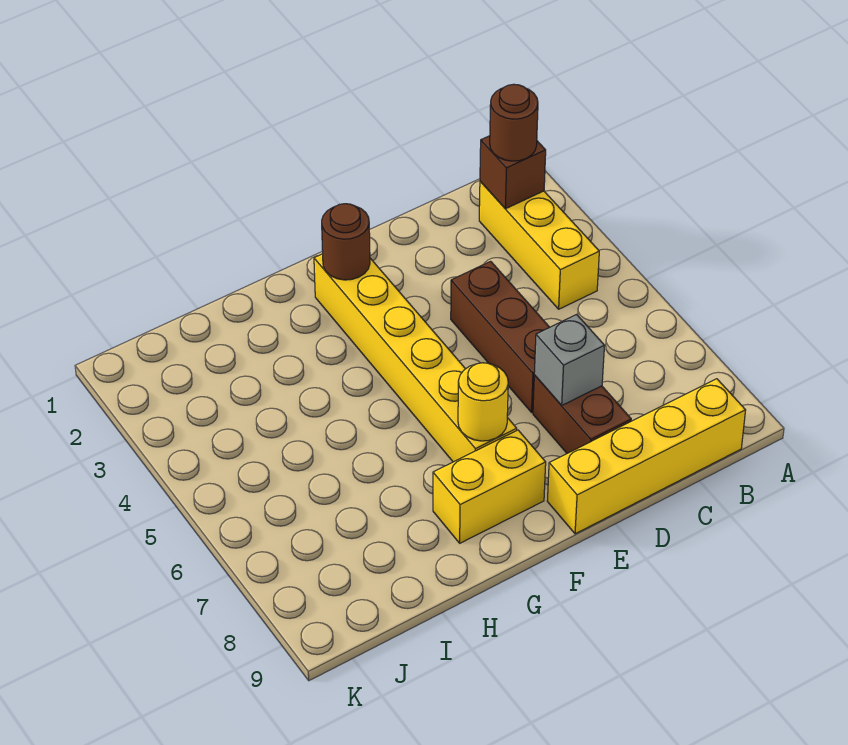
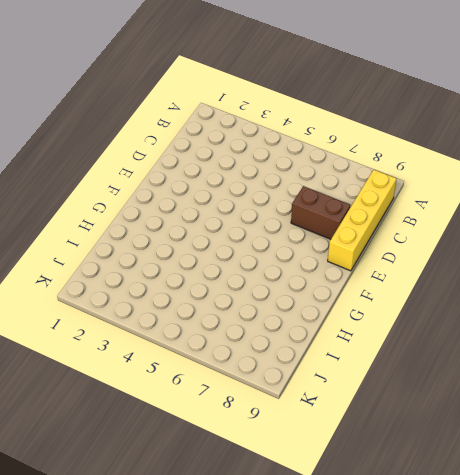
none -> yellow 1x3 brick [479,181,599,309]
none -> brown 1x3 brick [451,261,550,412]

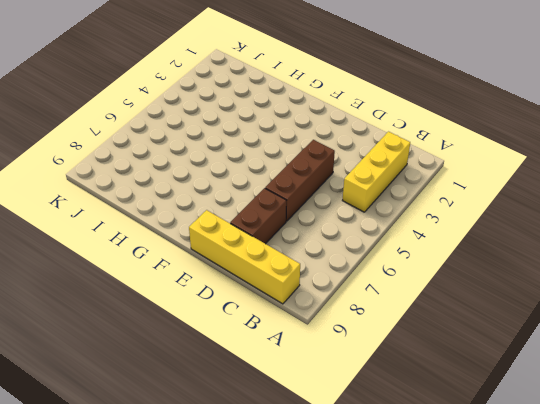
none -> yellow 1x6 brick [314,254,517,462]
none -> yellow 1x2 brick [433,430,546,543]

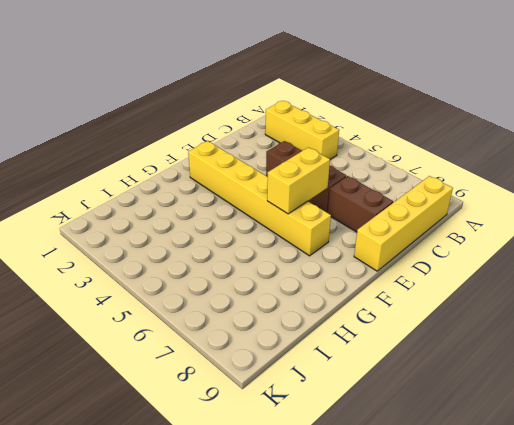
yellow 1x2 brick [267,147,330,214] -> yellow 1x2 brick moved to [433,430,546,543]
none -> brown 1x1 brick [480,136,546,209]
none -> grey 1x1 brick [534,315,605,405]

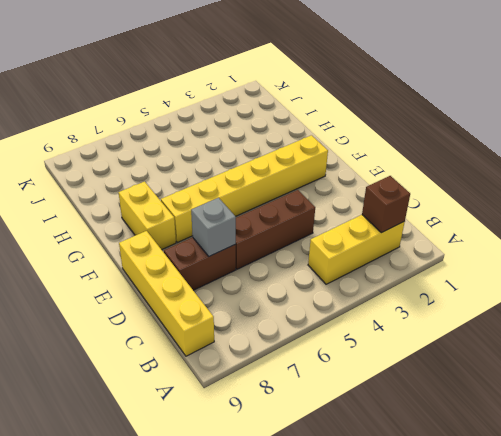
none -> brown 1x1 round brick [322,204,370,280]
none -> yellow 1x1 round brick [458,363,508,441]

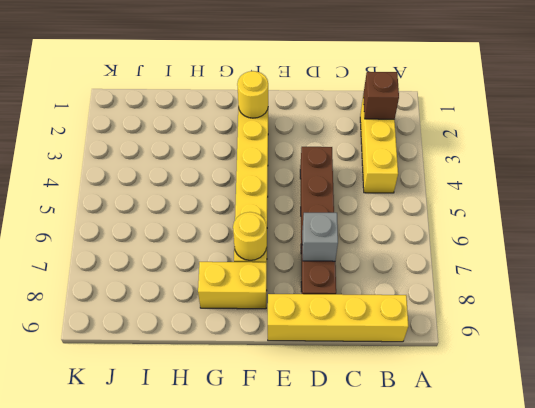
yellow 1x1 round brick [237,71,268,118] -> brown 1x1 round brick [322,204,370,280]
none -> brown 1x1 round brick [490,84,538,161]

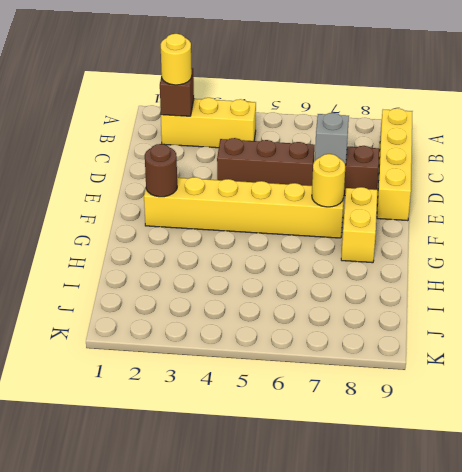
yellow 1x1 round brick [161,34,192,85] -> brown 1x1 round brick [490,84,538,161]

